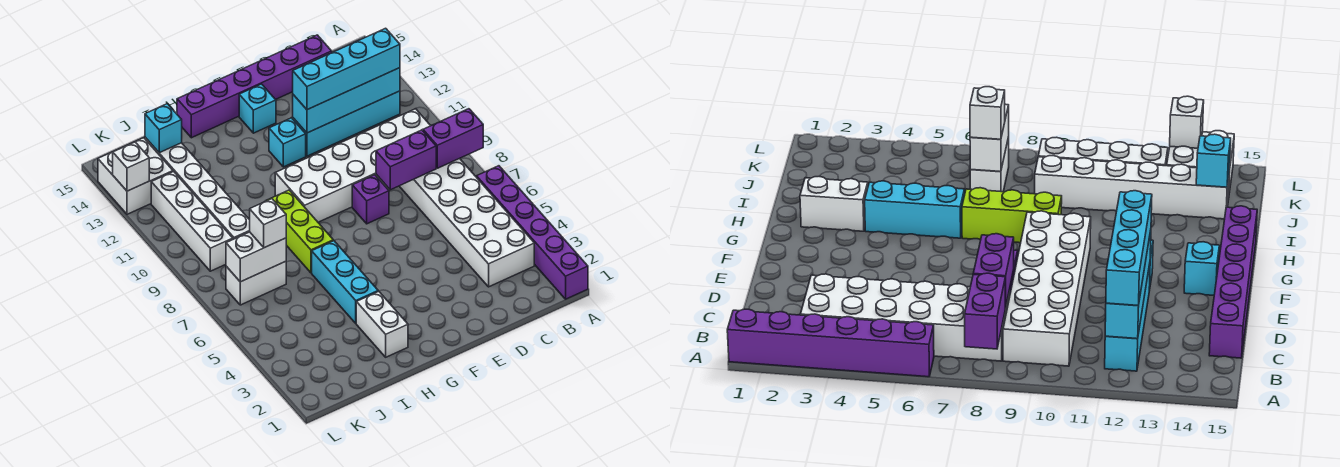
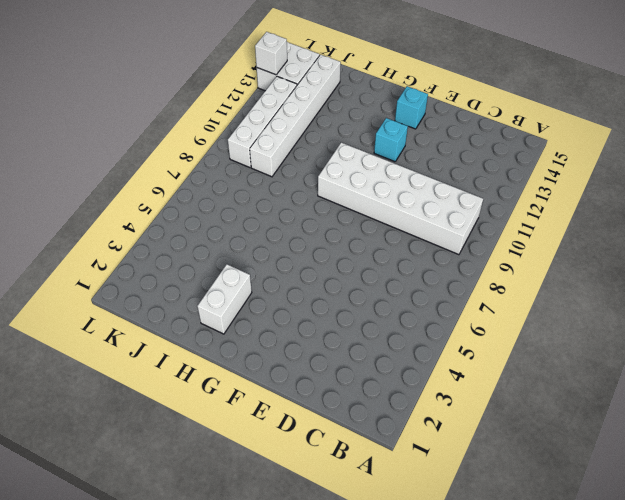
none -> purple 1x6 brick [477,166,588,299]
none -> white 2x6 brick [400,158,534,287]
none -> cyan 1x4 brick [293,91,400,156]

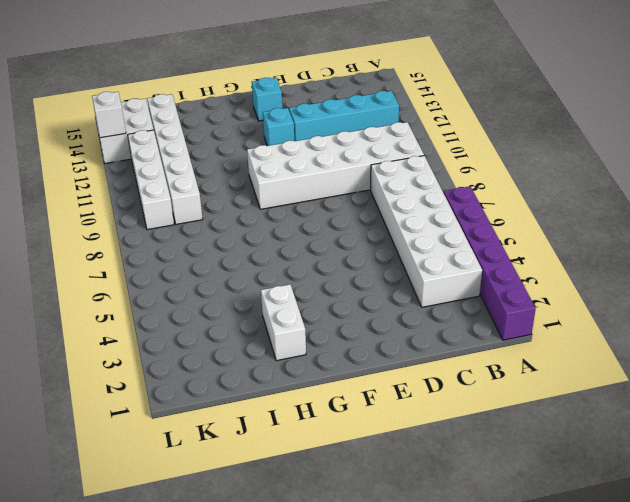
none -> purple 1x6 brick [177,35,332,138]
none -> purple 1x1 brick [352,175,389,224]
none -> cyan 1x3 brick [312,241,378,323]

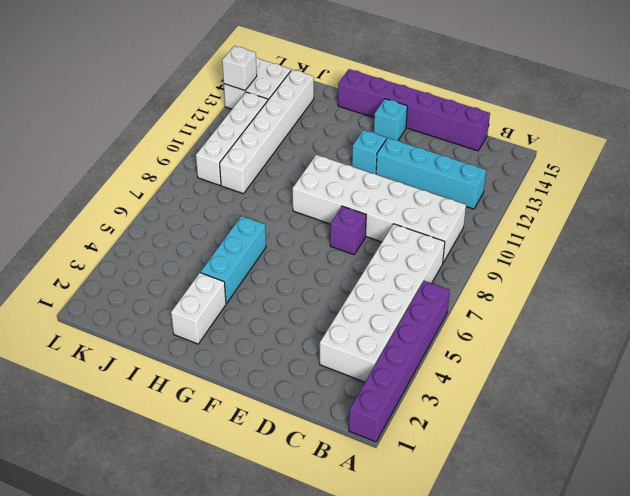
none -> lime 1x3 brick [267,190,333,273]
none -> white 1x2 brick [226,261,286,305]
none -> purple 1x2 brick [423,109,483,168]

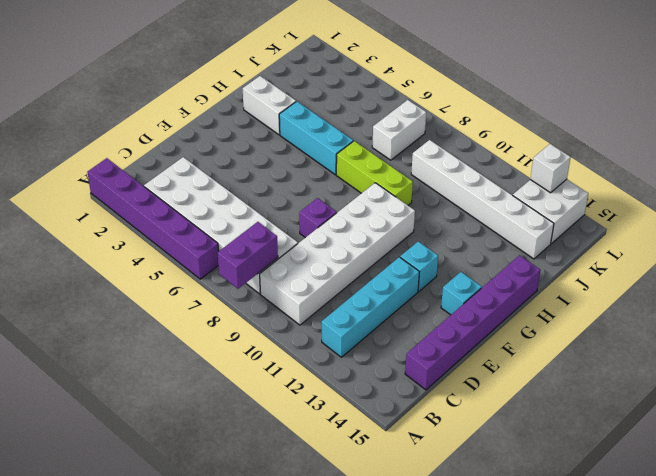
none -> white 1x4 brick [151,171,233,271]
none -> cyan 1x4 brick [293,68,400,133]
none -> purple 1x2 brick [376,130,436,190]

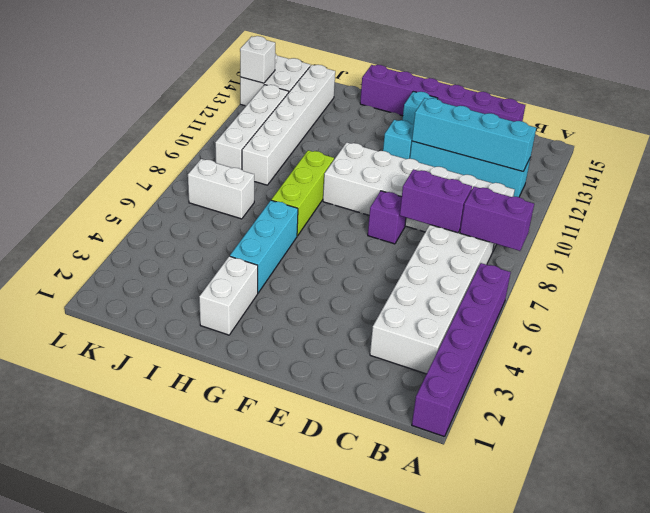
none -> white 1x2 brick [226,232,286,282]
none -> cyan 1x1 brick [145,104,182,153]
none -> cyan 1x4 brick [293,28,400,110]

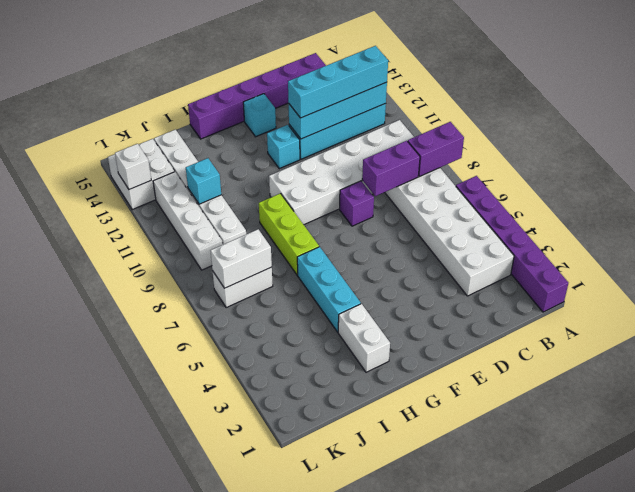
cyan 1x1 brick [186,158,221,204] -> cyan 1x1 brick moved to [145,104,182,153]
none -> white 1x1 brick [250,199,286,248]

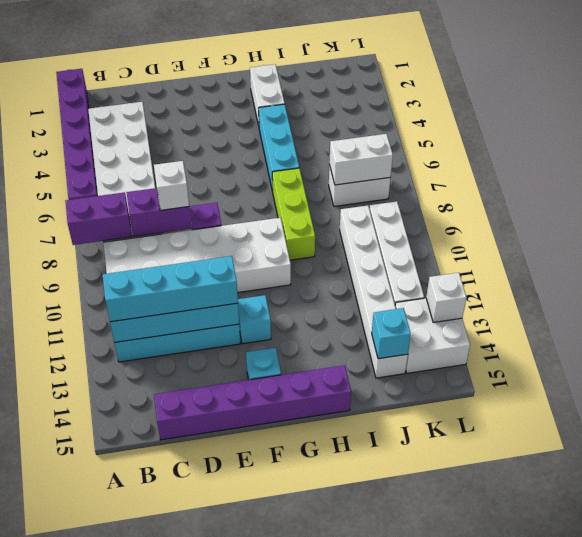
white 1x1 brick [154,161,189,210] -> white 1x1 brick moved to [250,199,286,248]

